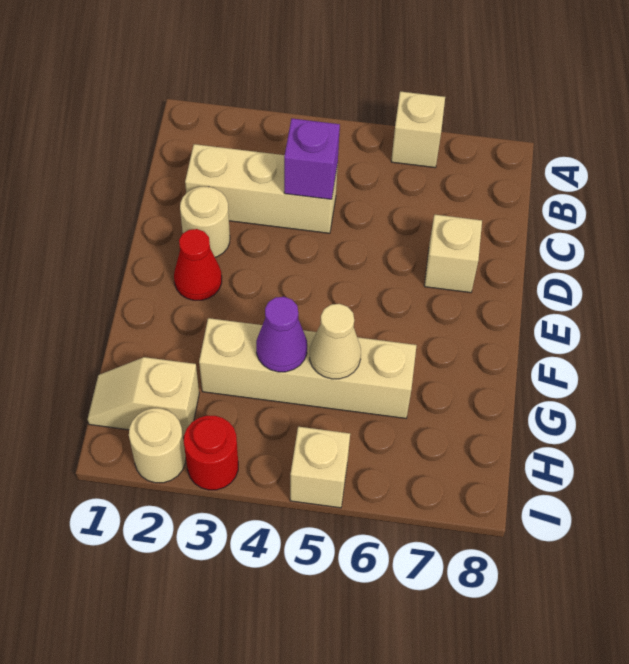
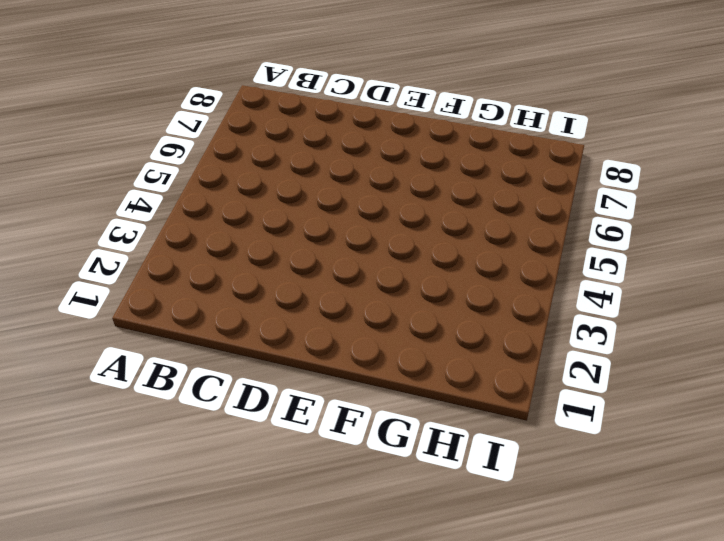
none -> tan 1x1 brick [391,91,445,168]
none -> tan 1x3 brick [185,144,338,233]
none -> tan 1x1 round brick [180,187,230,257]

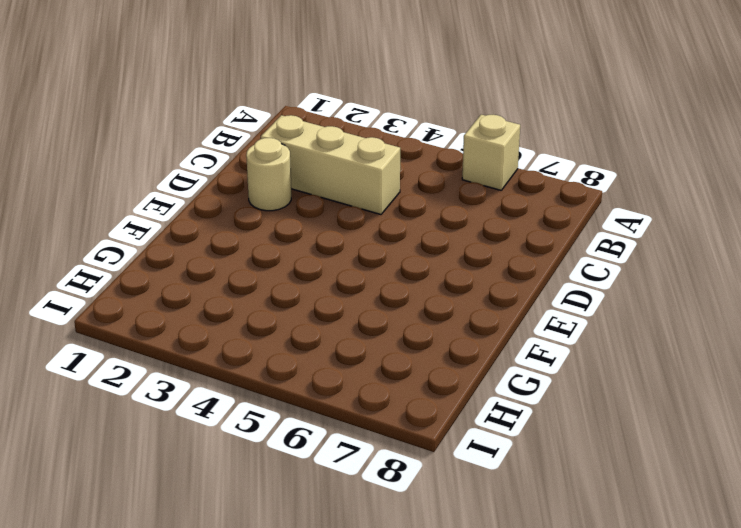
none -> tan 1x1 brick [424,215,482,293]
none -> red 1x1 cone [174,229,222,300]
none -> tan 1x4 brick [199,318,417,418]

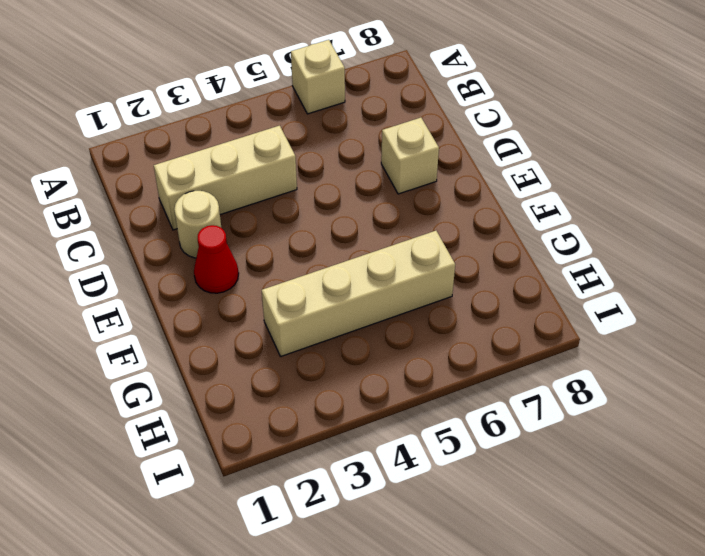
none -> tan 1x2 slope [87,357,199,437]
none -> tan 1x1 round brick [129,408,186,483]
none -> red 1x1 round brick [184,416,238,490]

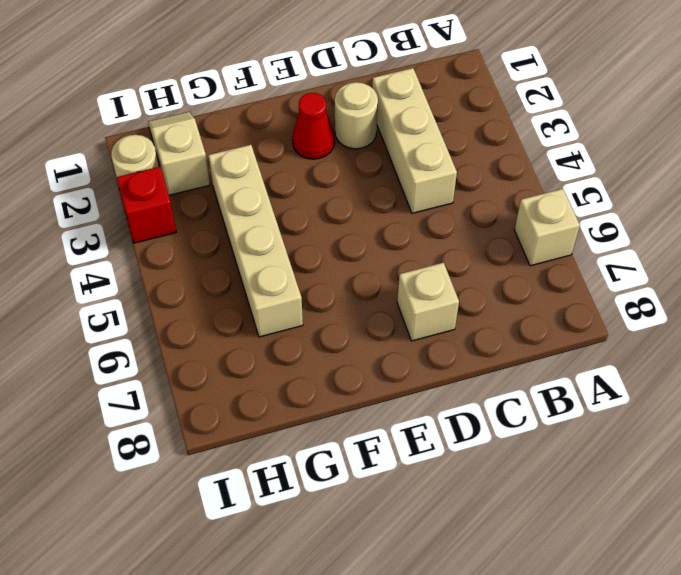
red 1x1 brick [117,167,176,243] -> red 1x1 round brick [184,416,238,490]
none -> tan 1x1 brick [290,427,350,508]
none -> purple 1x1 brick [284,119,340,199]
none -> purple 1x1 cone [256,297,307,372]

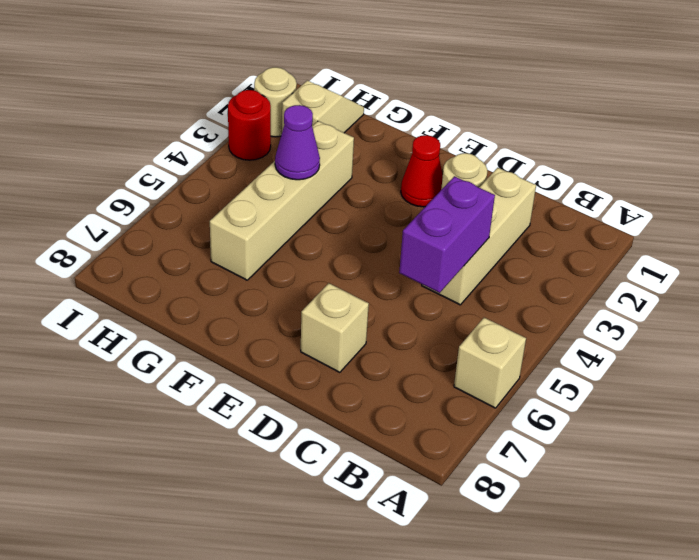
purple 1x2 brick [399,176,495,293] -> purple 1x1 brick [284,119,340,199]
none -> tan 1x1 brick [290,427,350,508]
none -> tan 1x1 cone [310,304,361,379]

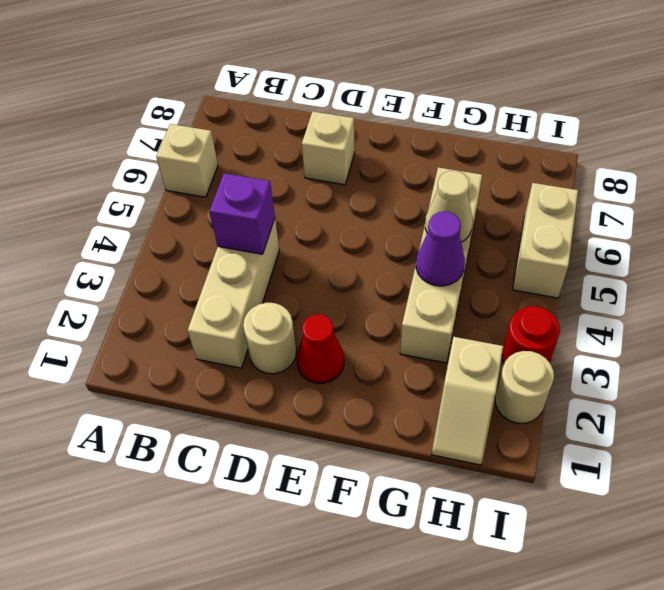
tan 1x2 brick [513,183,578,298] -> tan 1x1 brick [290,427,350,508]

